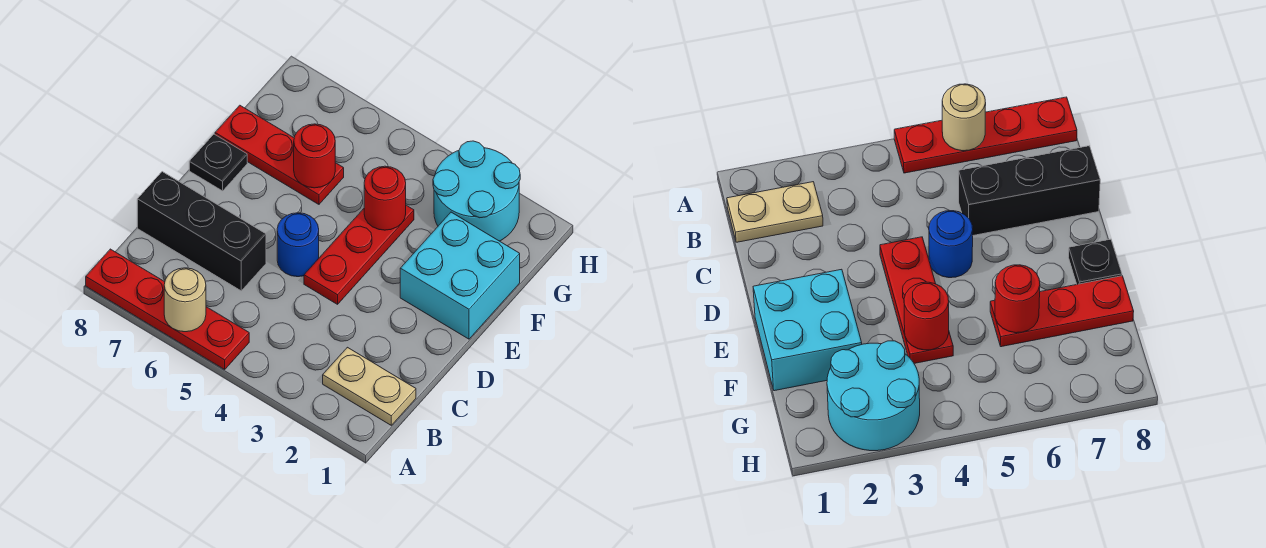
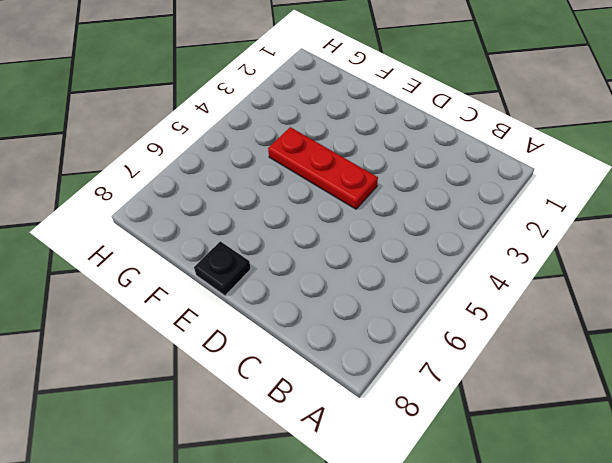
none -> red 1x4 plate [86,249,249,369]
none -> tan 1x2 plate [323,347,416,425]
none -> black 1x3 brick [137,172,266,291]

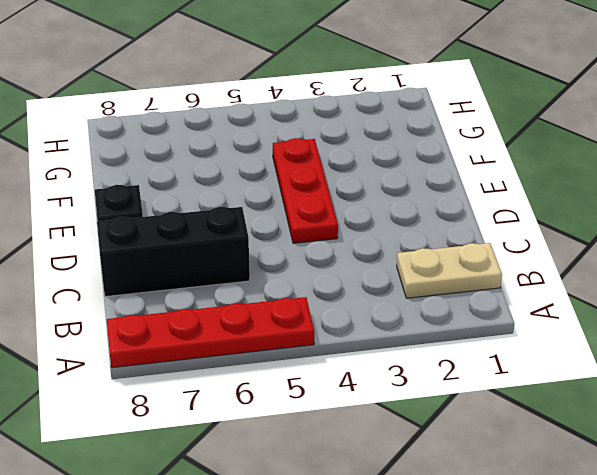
none -> blue 1x1 round brick [277,213,319,277]
none -> cyan 2x2 brick [400,212,520,339]
none -> red 1x3 plate [215,105,344,204]

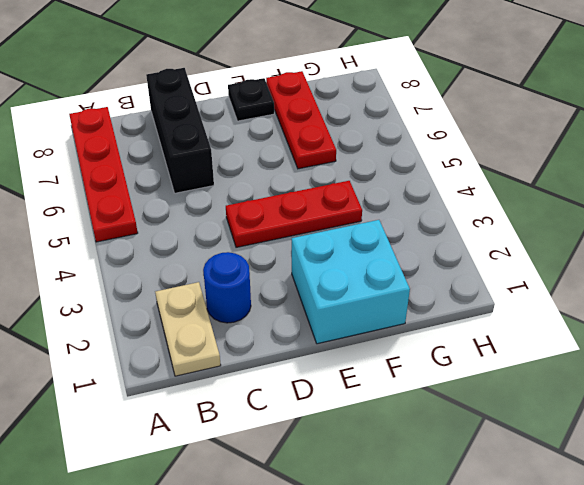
blue 1x1 round brick [203,252,251,323] -> blue 1x1 round brick moved to [277,213,319,277]
none -> cyan 2x2 round brick [433,141,520,241]
none -> tan 1x1 round brick [164,268,206,332]
none -> red 1x1 round brick [364,166,406,230]

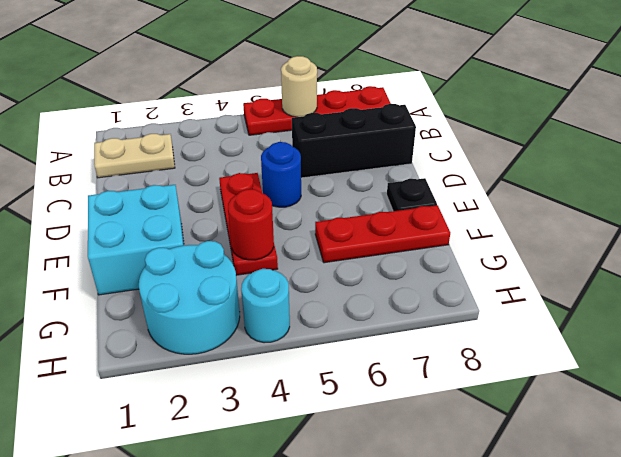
cyan 1x1 round brick [241,269,290,343] -> none
none -> red 1x1 round brick [294,124,335,188]

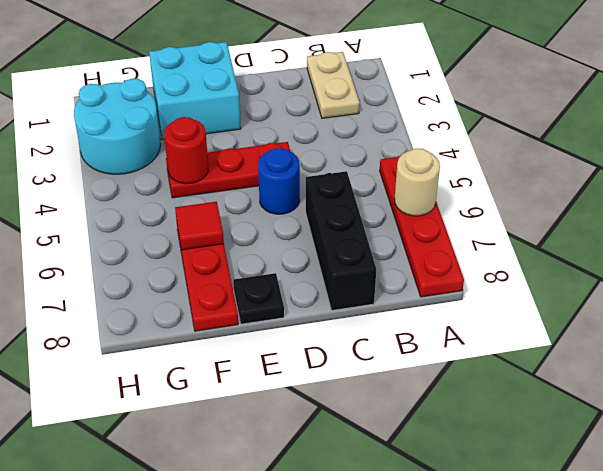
red 1x1 tile [175,202,224,250] -> red 1x1 round brick [294,124,335,188]

